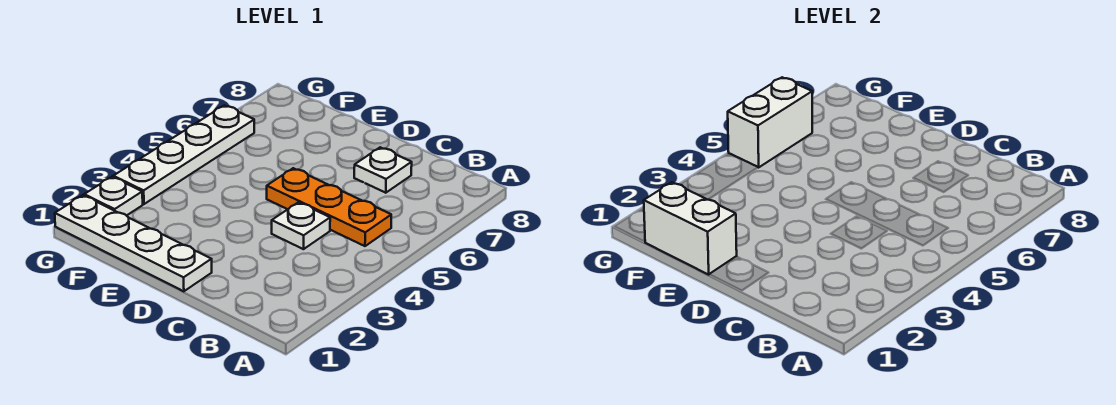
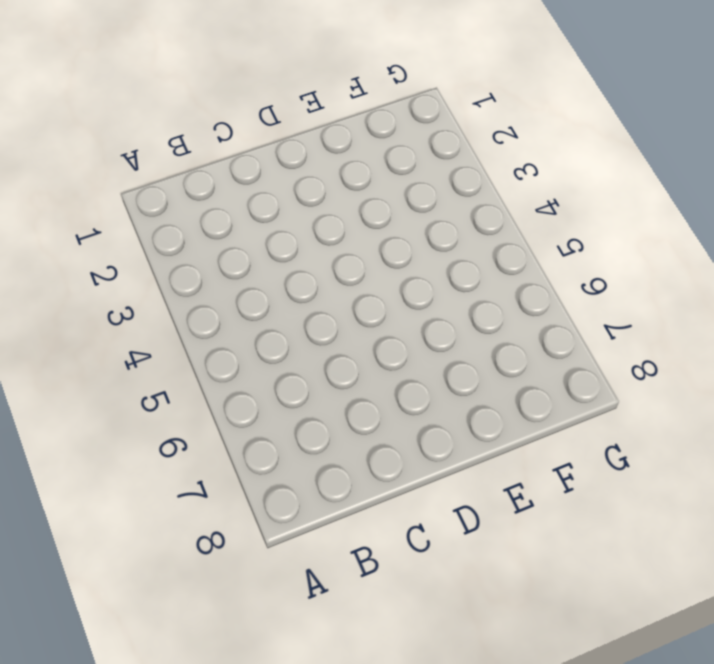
none -> orange 1x3 plate [267,168,391,246]
none -> white 1x1 plate [272,202,330,249]

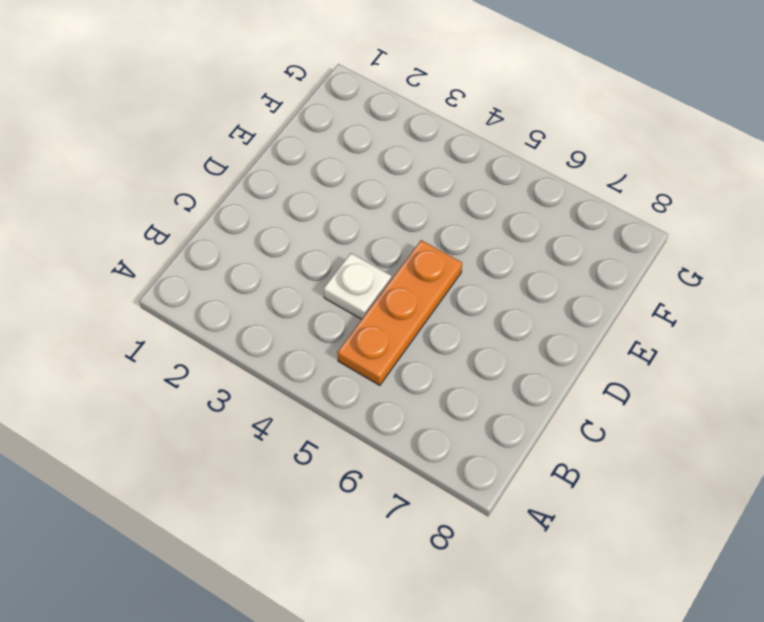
none -> white 1x1 plate [354,147,412,193]
none -> white 1x4 plate [55,195,212,291]

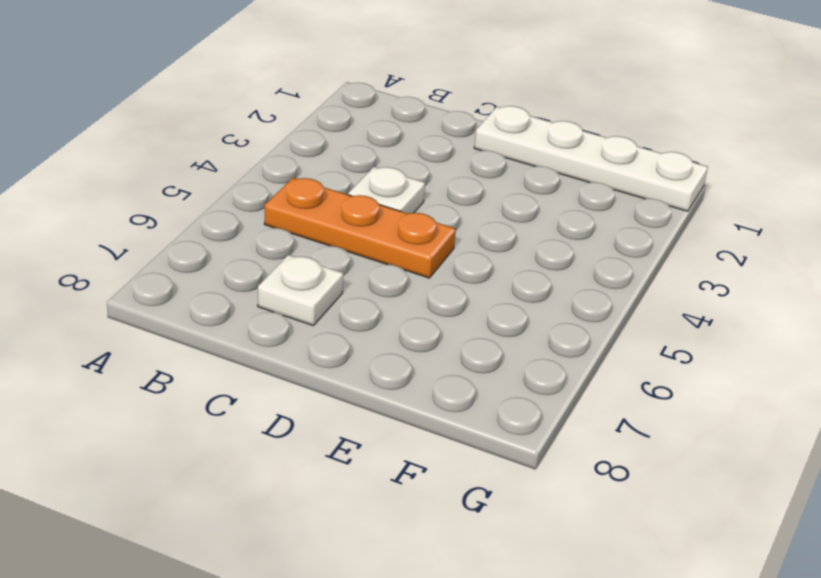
none -> white 1x1 plate [84,177,143,216]
none -> white 1x4 plate [113,105,254,204]

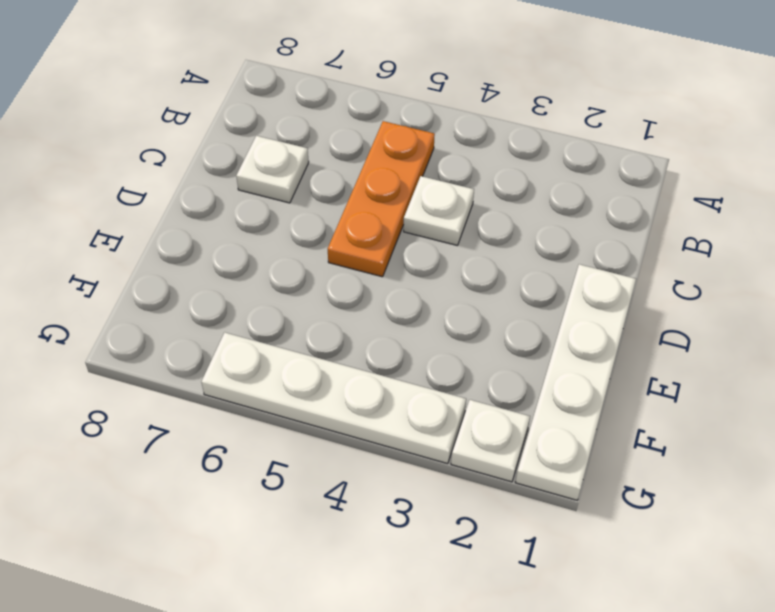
none -> white 1x2 brick [644,182,737,275]
none -> white 1x2 brick [728,77,812,167]

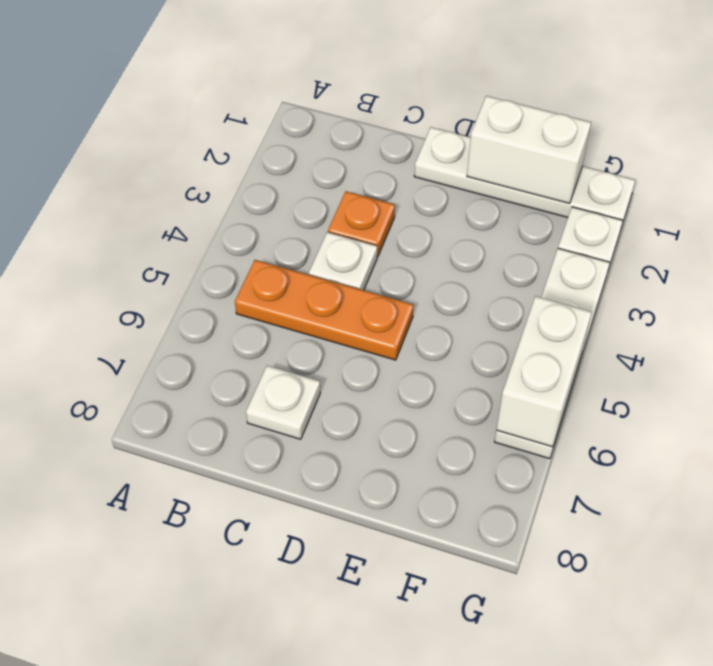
orange 1x1 plate [328,191,395,257] -> none

